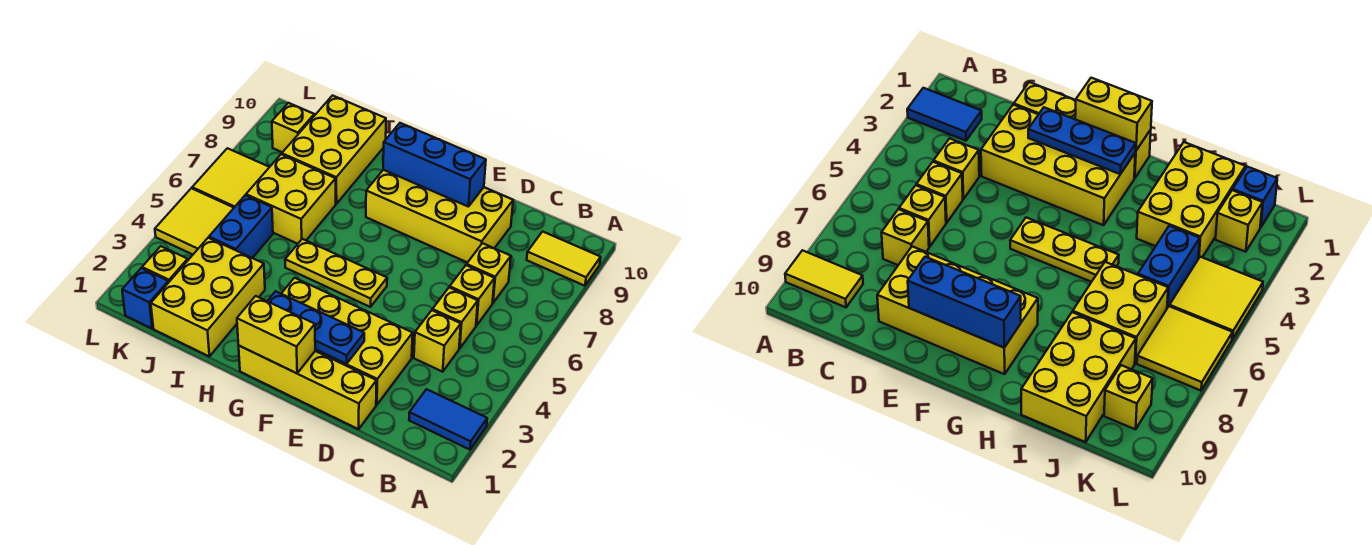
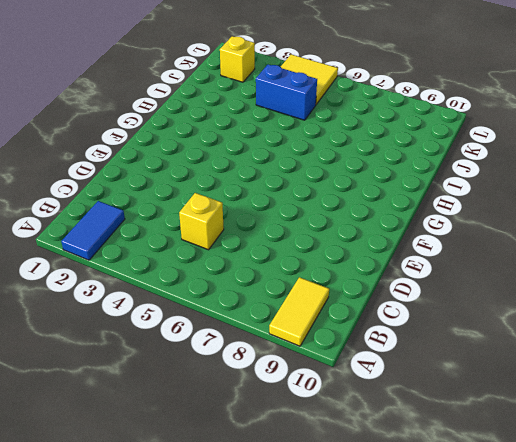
none -> yellow 1x1 brick [414,310,461,372]
none -> yellow 1x1 brick [450,265,495,326]
none -> yellow 1x1 brick [467,243,511,303]

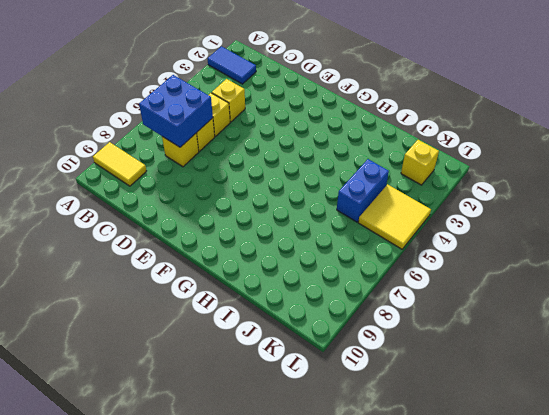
blue 2x2 brick [139,75,213,147] -> none
none -> yellow 1x4 brick [239,346,377,429]
none -> yellow 2x4 brick [281,278,413,405]
none -> yellow 2x4 brick [366,170,513,263]

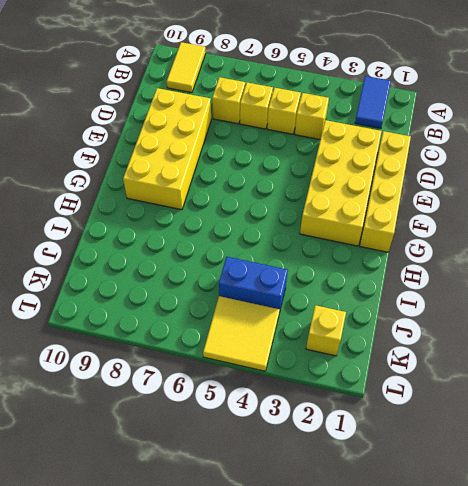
none -> yellow 1x3 plate [285,239,387,307]
none -> yellow 2x3 brick [151,238,265,356]
none -> yellow 2x2 brick [246,154,336,244]

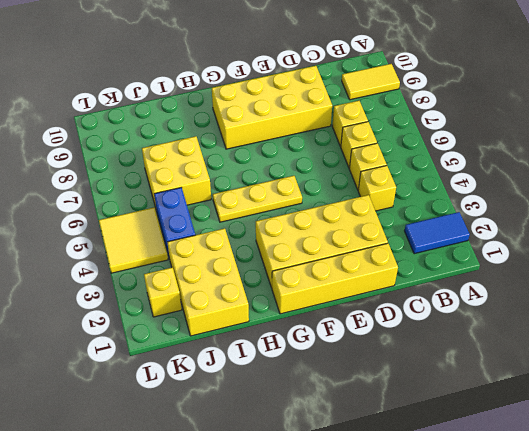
none -> yellow 2x3 brick [282,96,386,204]
none -> blue 1x1 brick [122,268,168,328]
none -> yellow 2x2 tile [192,148,269,207]

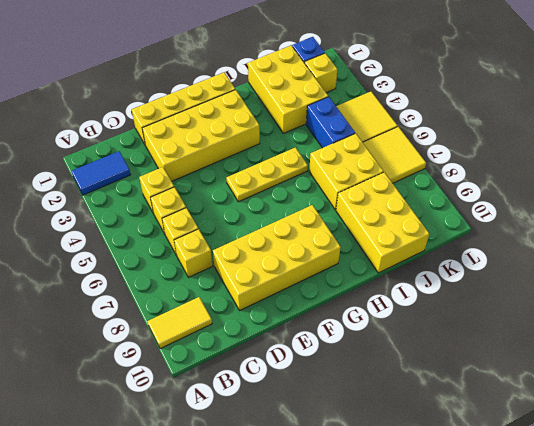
none -> yellow 1x1 brick [272,103,314,152]
none -> blue 1x3 plate [268,291,364,364]
none -> blue 1x3 brick [383,123,486,207]

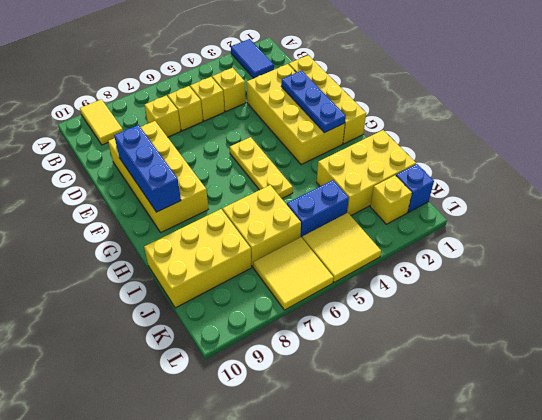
none -> yellow 1x1 brick [272,103,314,152]
none -> yellow 1x2 brick [237,296,316,373]

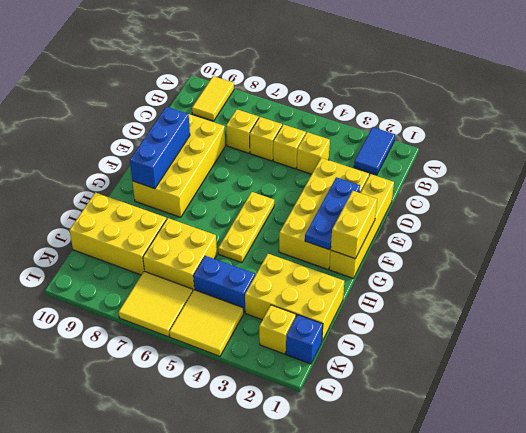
none -> yellow 1x1 brick [272,103,314,152]

